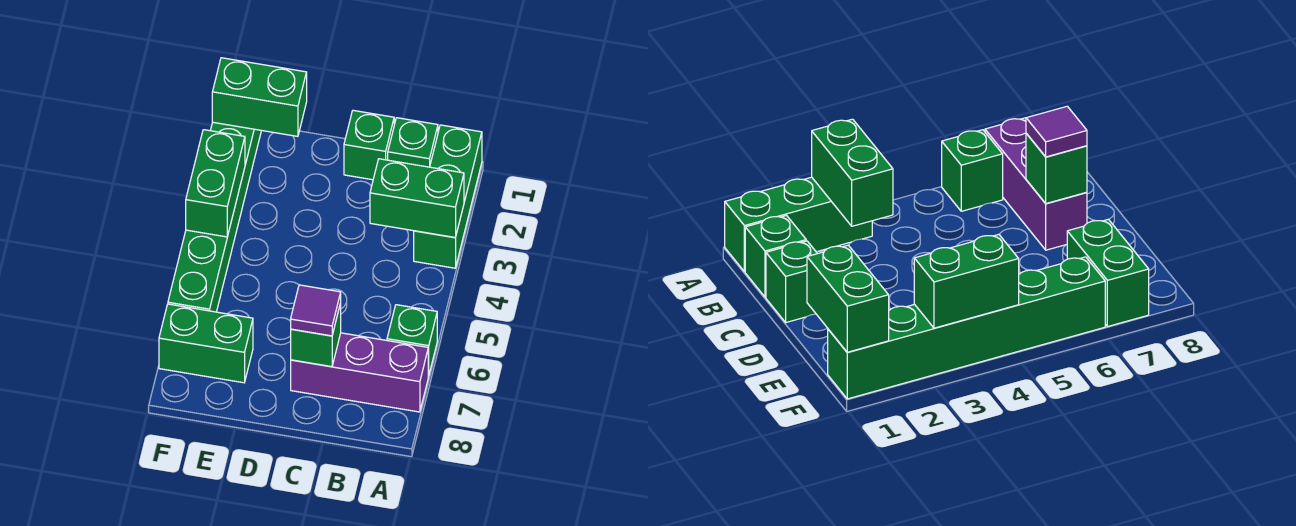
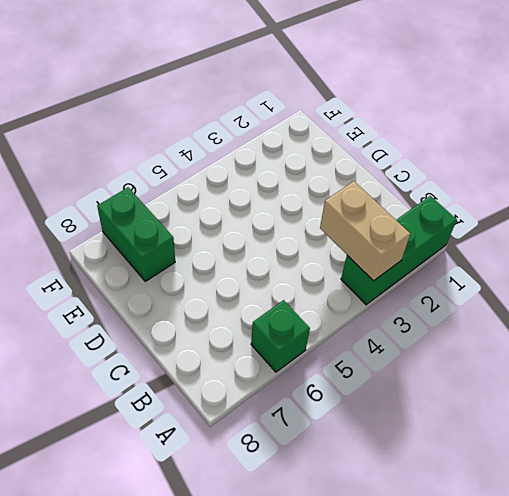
tan 1x2 brick [320,181,410,281] -> green 1x2 brick [370,159,464,238]
none -> purple 1x3 brick [291,333,428,412]
none -> green 1x1 brick [388,118,438,167]
none -> green 1x1 brick [344,110,394,180]

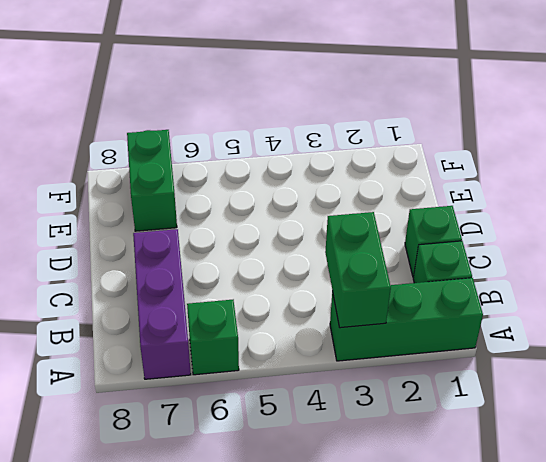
none -> green 1x6 brick [168,122,261,312]
none -> green 1x1 brick [291,303,341,367]
none -> green 1x2 brick [212,58,307,136]

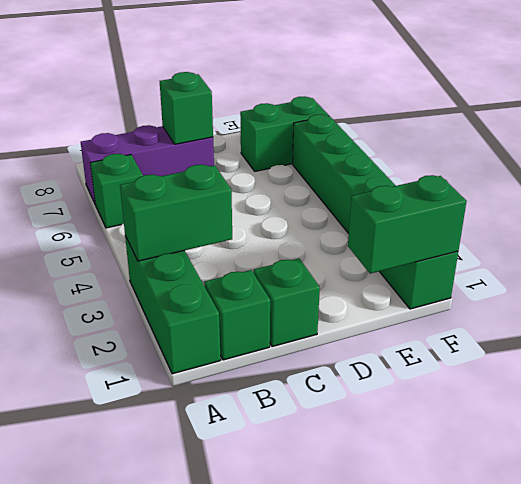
none -> green 1x2 brick [186,130,245,237]
none -> purple 1x1 tile [291,285,341,336]

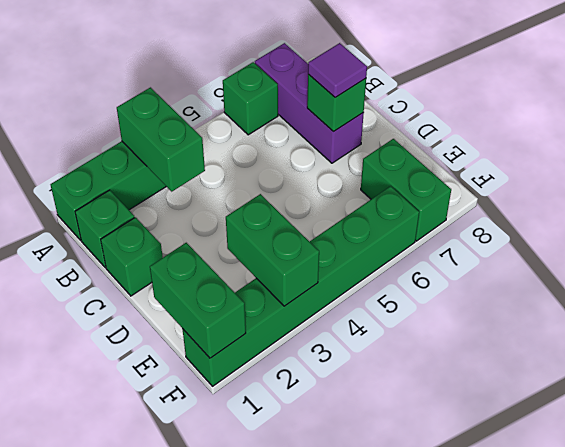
green 1x2 brick [226,194,319,306] -> green 1x2 brick turned to [186,130,245,237]

